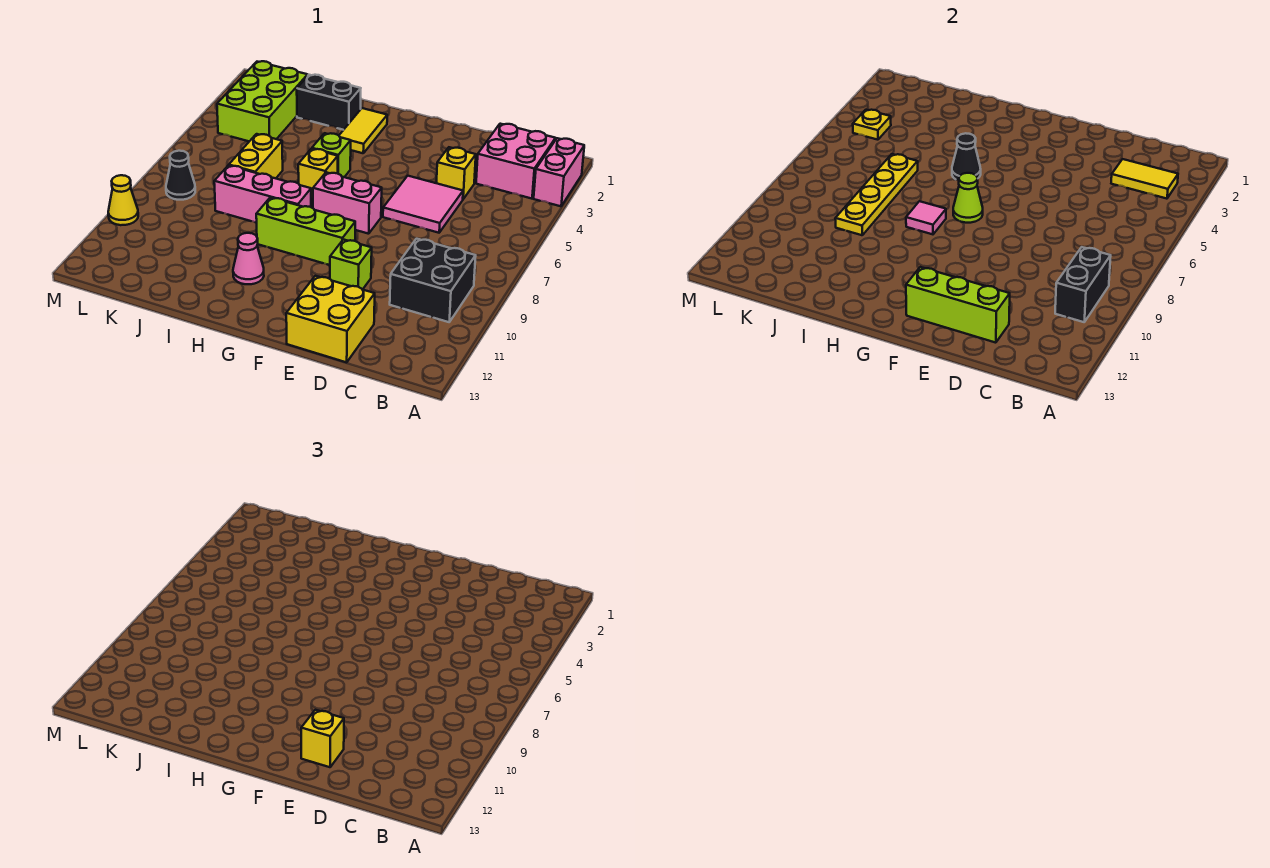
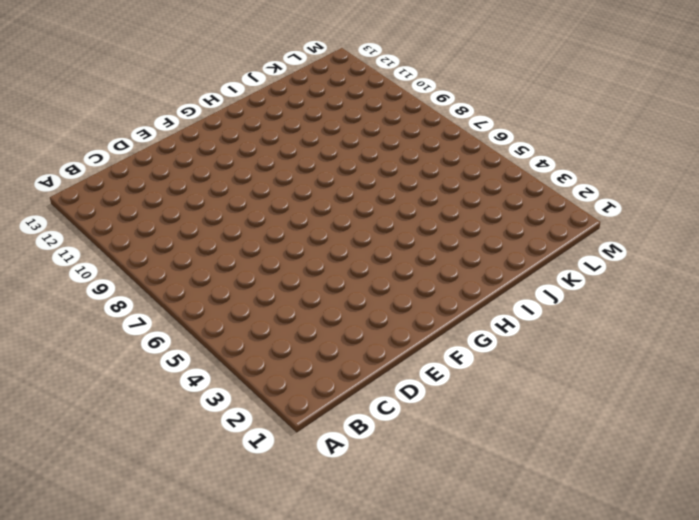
none -> pink 1x2 brick [534,138,584,206]
none -> pink 2x2 brick [476,124,555,199]
none -> black 2x2 brick [390,239,476,322]

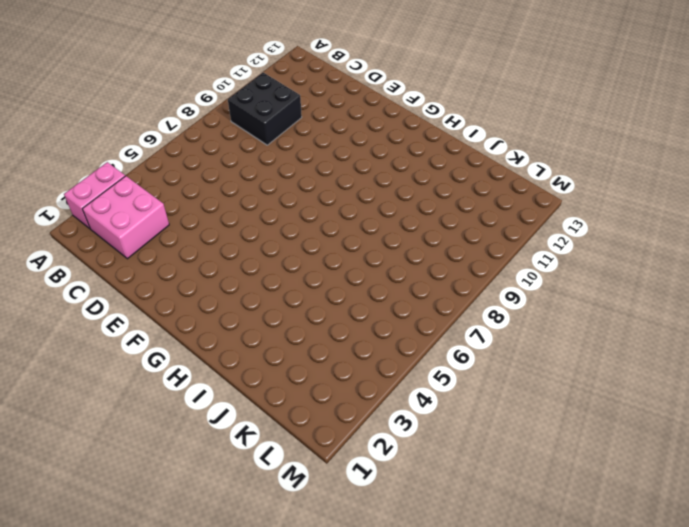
none -> yellow 1x1 brick [436,147,476,199]
none -> pink 2x2 tile [383,176,463,233]
none -> yellow 2x2 brick [286,276,375,362]

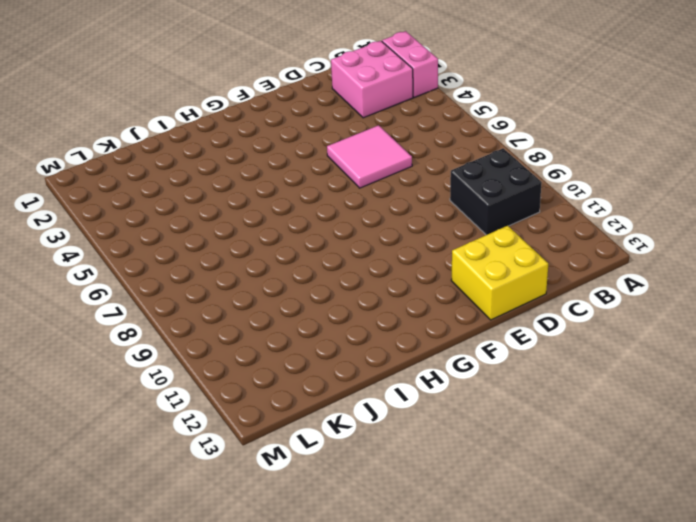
none -> yellow 1x1 brick [436,147,476,199]
none -> lime 1x1 brick [330,239,372,290]
none -> pink 1x2 brick [313,172,382,234]

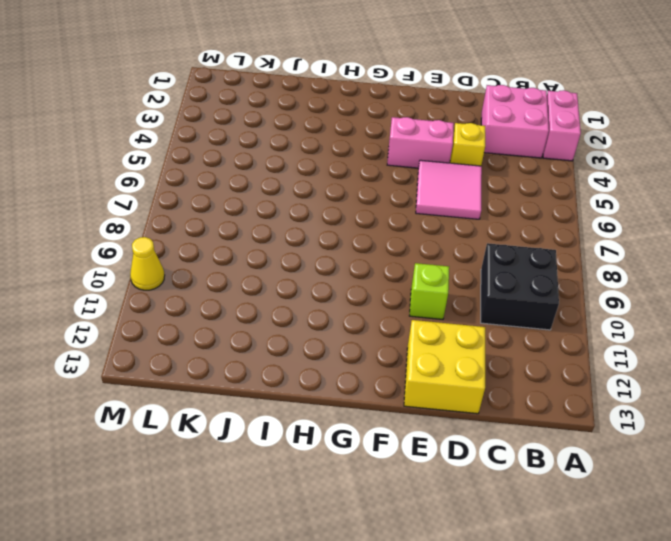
pink 1x2 brick [387,117,454,168] -> pink 1x2 brick moved to [313,172,382,234]
none -> lime 1x3 brick [256,198,355,265]
none -> yellow 1x2 tile [339,108,387,153]
none -> lime 1x1 brick [312,133,351,177]

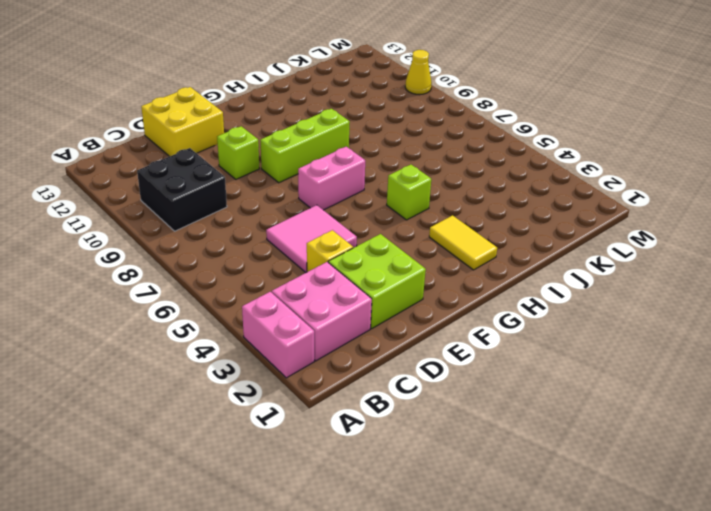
lime 2x2 brick [328,234,426,328] -> none
none -> yellow 1x1 brick [298,149,338,198]
none -> pink 1x3 brick [214,165,311,223]
none -> pink 1x1 cone [233,233,264,284]

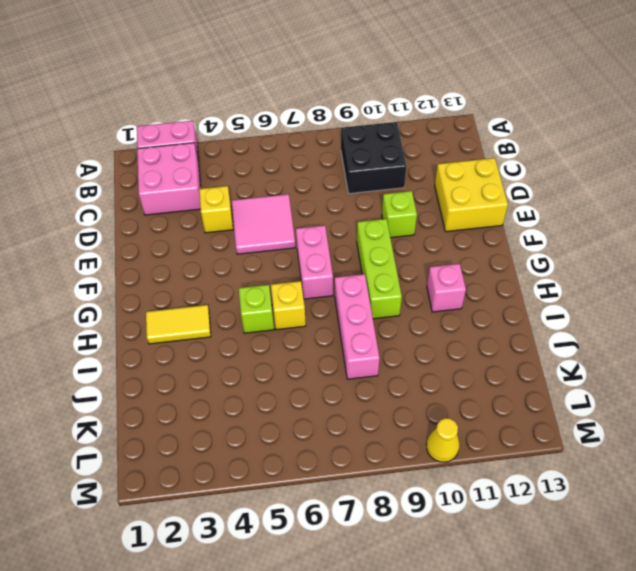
pink 1x1 brick [427,264,466,312] -> pink 1x1 cone [233,233,264,284]
none -> black 1x2 brick [297,75,361,130]
none -> yellow 1x2 brick [229,134,283,178]
none -> lime 2x3 brick [217,61,308,141]

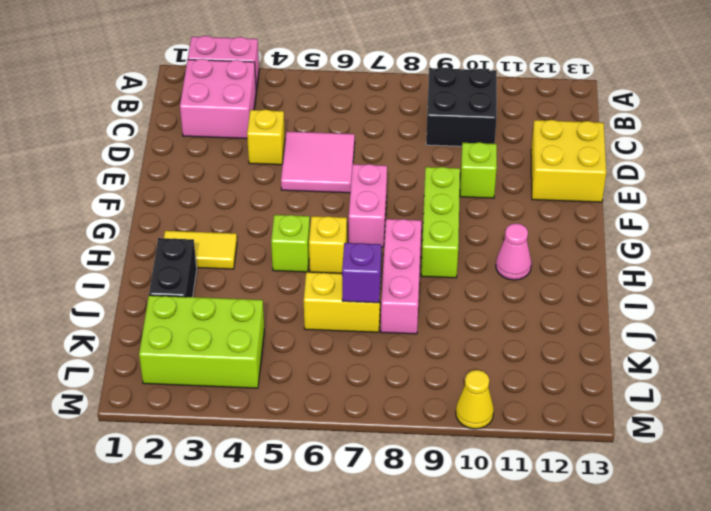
purple 1x1 brick [342,243,381,303] -> yellow 1x4 plate [835,154,918,235]
none -> black 1x1 cone [166,151,195,200]
none -> yellow 1x2 tile [1111,159,1178,199]
none -> black 1x2 brick [1055,247,1111,322]

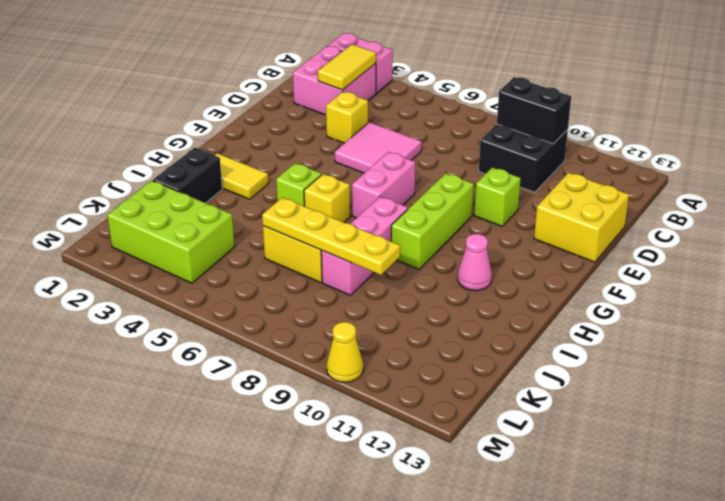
none -> black 1x1 cone [166,151,195,200]
none -> lime 1x3 brick [906,267,1010,343]
none -> lime 1x1 cone [953,173,983,223]

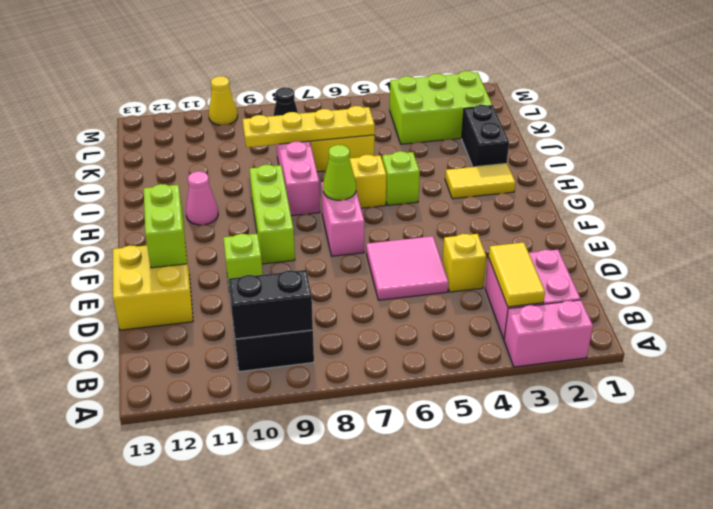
lime 1x2 brick [144,184,187,268] -> lime 1x3 brick [906,267,1010,343]
none -> black 1x1 cone [952,133,981,181]
none -> pink 1x1 tile [906,201,946,234]
none -> yellow 1x1 plate [853,110,891,140]

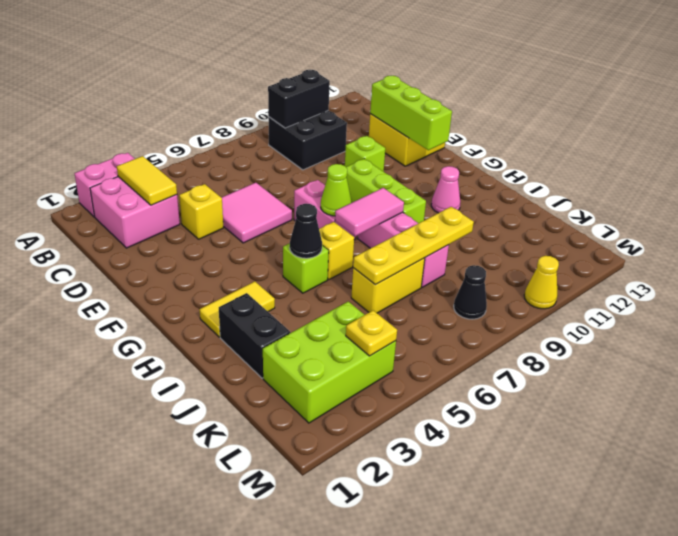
pink 1x2 tile [335,188,404,236] -> pink 1x1 tile [906,201,946,234]
none -> yellow 1x1 brick [301,710,344,767]

